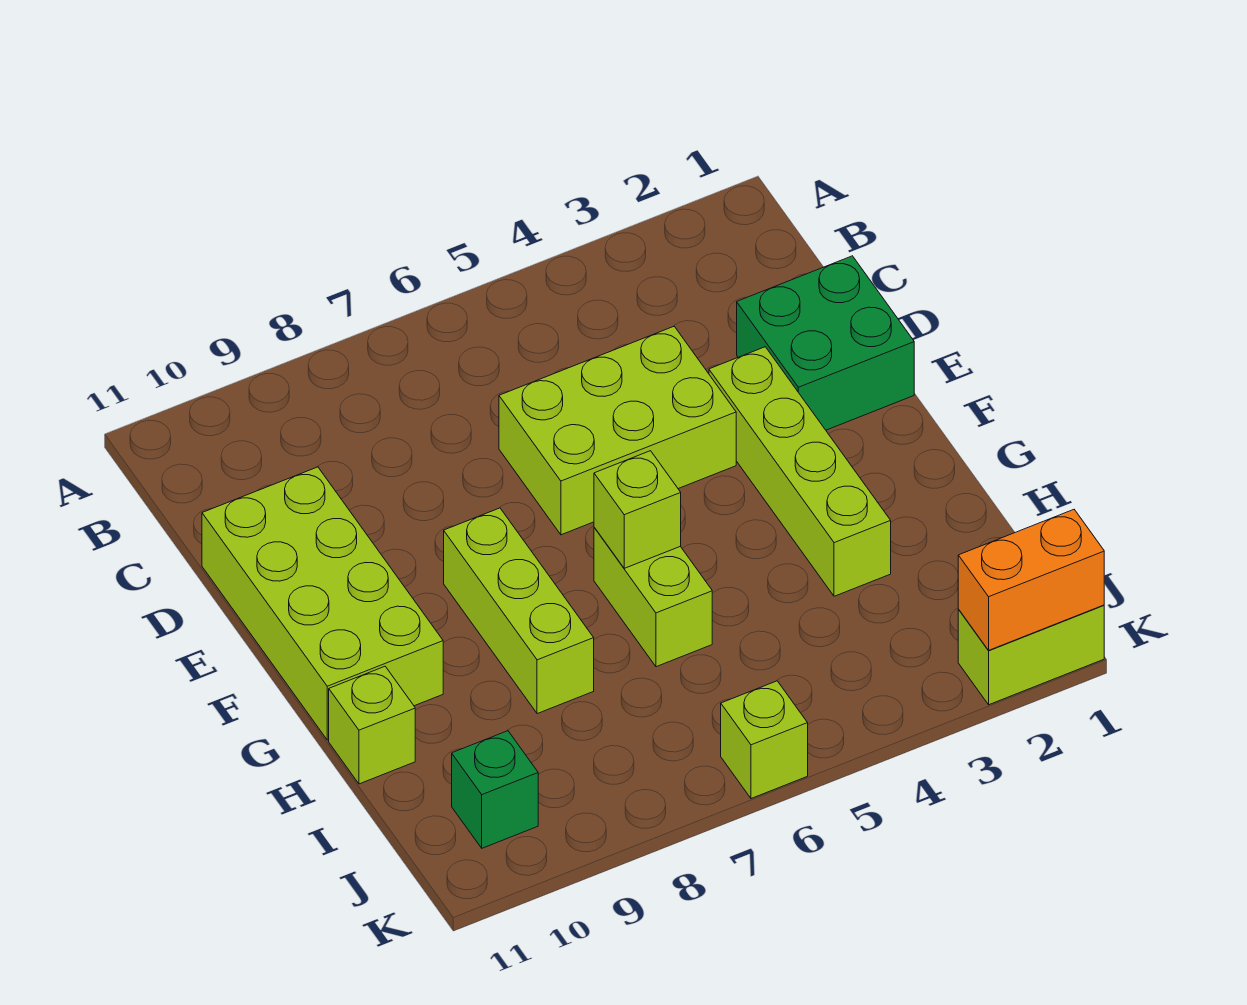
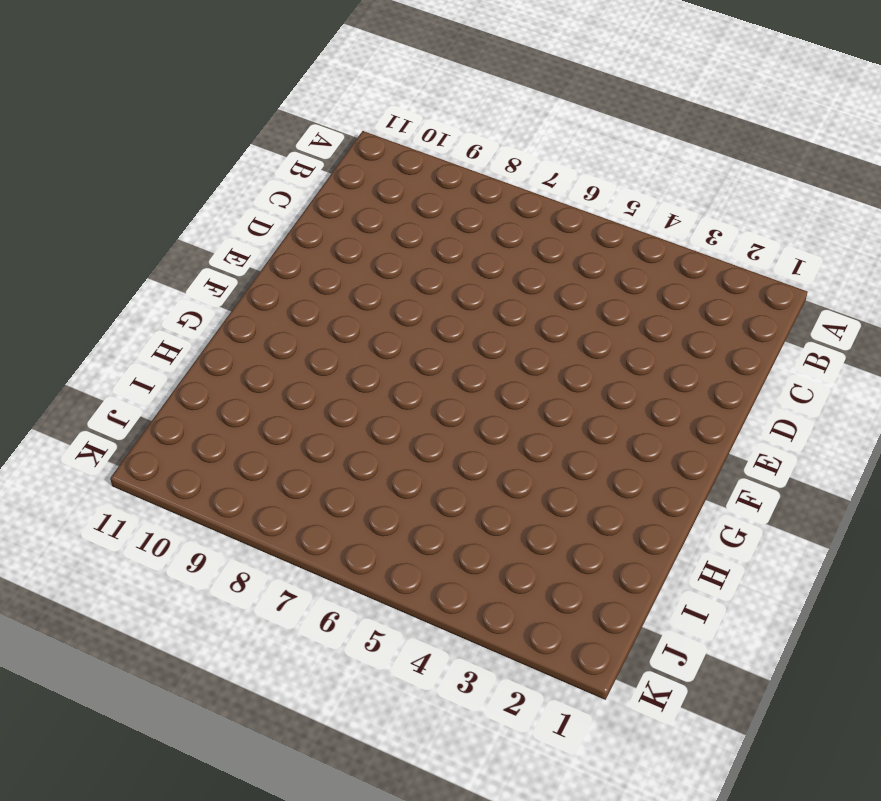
none -> green 2x2 brick [737,256,914,430]
none -> lime 2x3 brick [499,327,736,535]
none -> lime 2x4 brick [202,467,443,740]

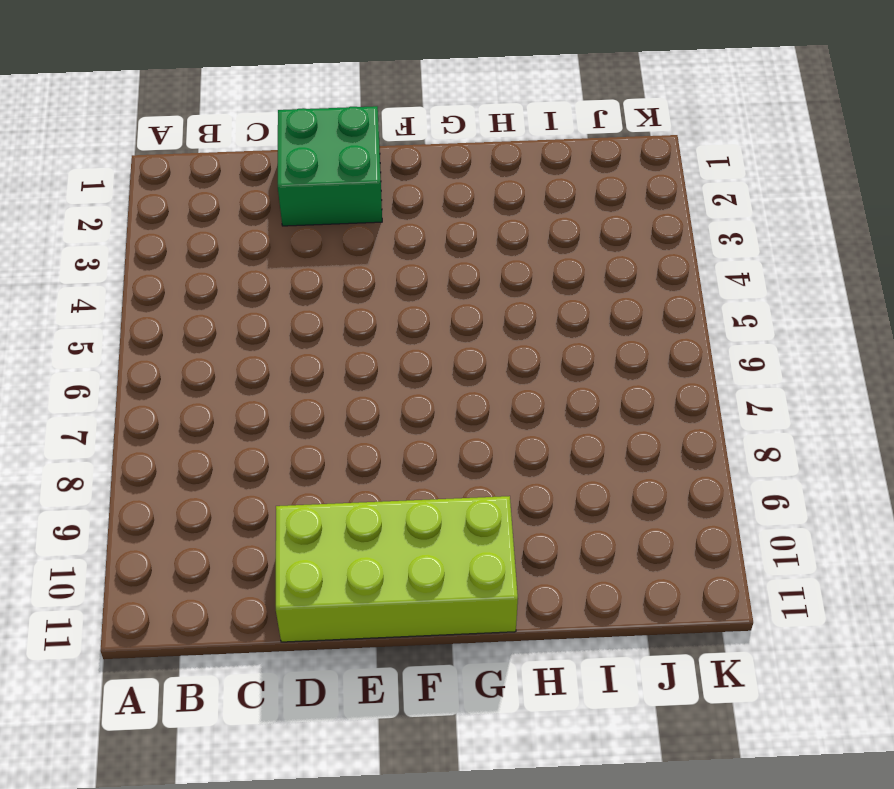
none -> lime 2x3 brick [499,327,736,535]
none -> lime 1x4 brick [709,347,891,596]
none -> lime 1x3 brick [444,508,594,714]

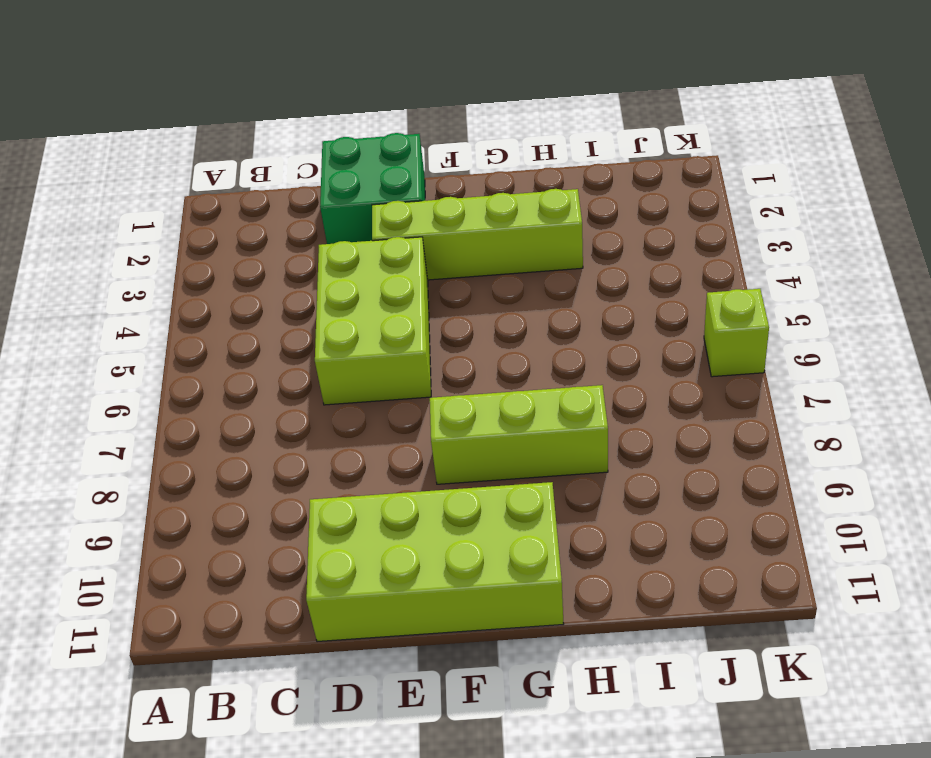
none -> lime 1x2 brick [594,527,712,667]
none -> lime 1x1 brick [329,666,415,784]
none -> green 1x1 brick [452,731,538,848]

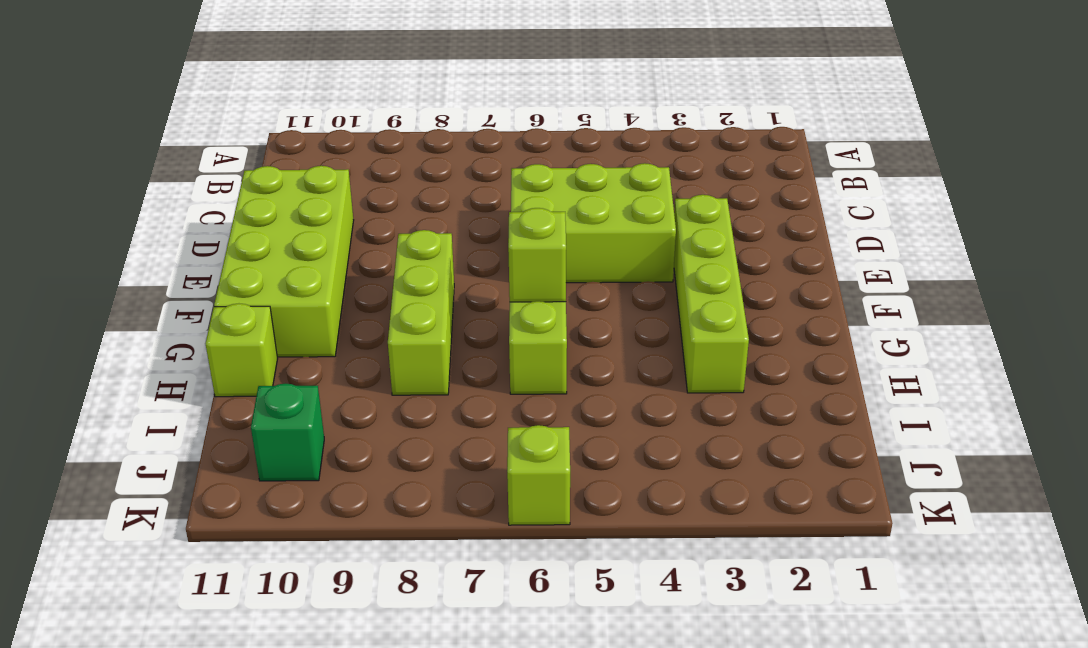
none -> green 2x2 brick [737,256,914,430]
none -> lime 1x2 brick [958,605,1104,705]
none -> orange 1x2 brick [958,510,1104,650]

